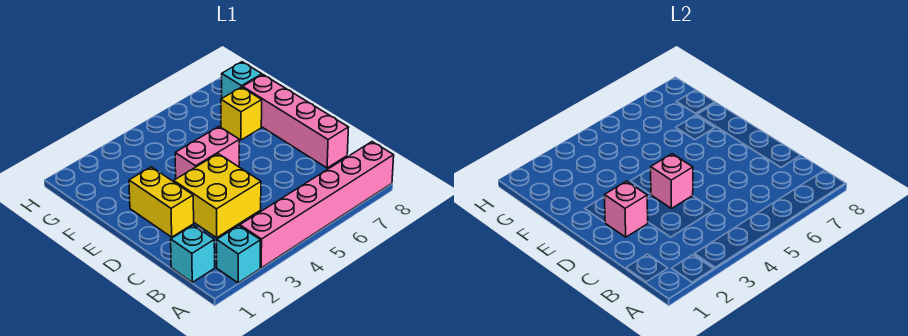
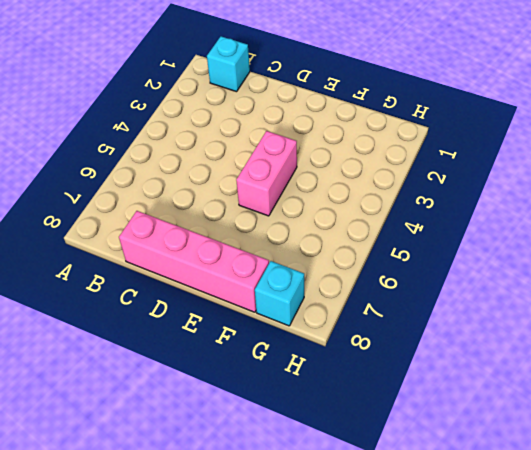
none -> cyan 1x1 brick [217,226,260,283]
none -> pink 1x6 brick [240,142,394,268]

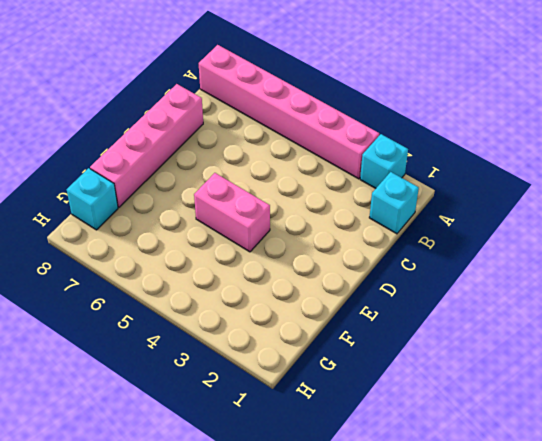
none -> yellow 2x2 brick [174,154,261,238]
none -> yellow 1x2 brick [129,167,194,237]

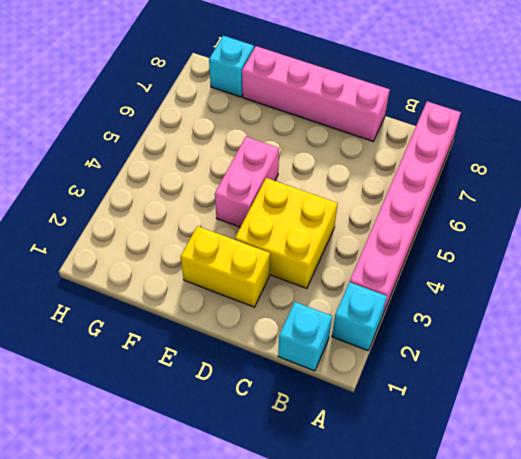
none -> yellow 1x1 brick [221,87,262,140]
none -> pink 1x1 brick [604,181,648,237]

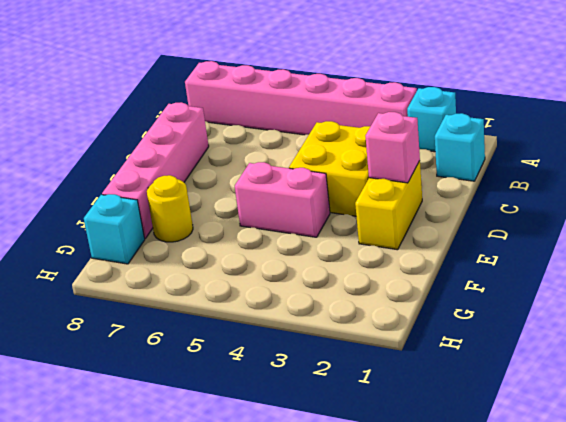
yellow 1x1 round brick [147,175,193,242] -> yellow 1x1 brick [221,87,262,140]
none -> pink 1x1 brick [651,154,693,208]

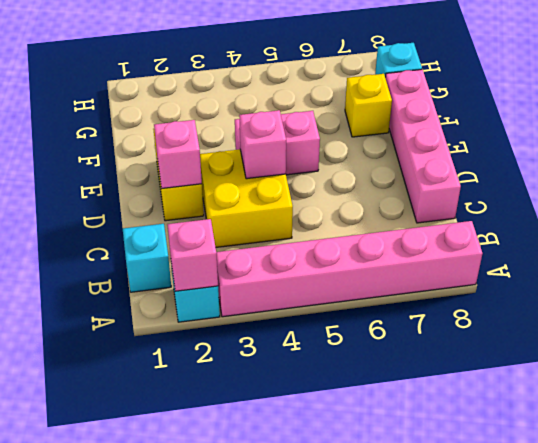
pink 1x1 brick [167,219,218,291] -> none

